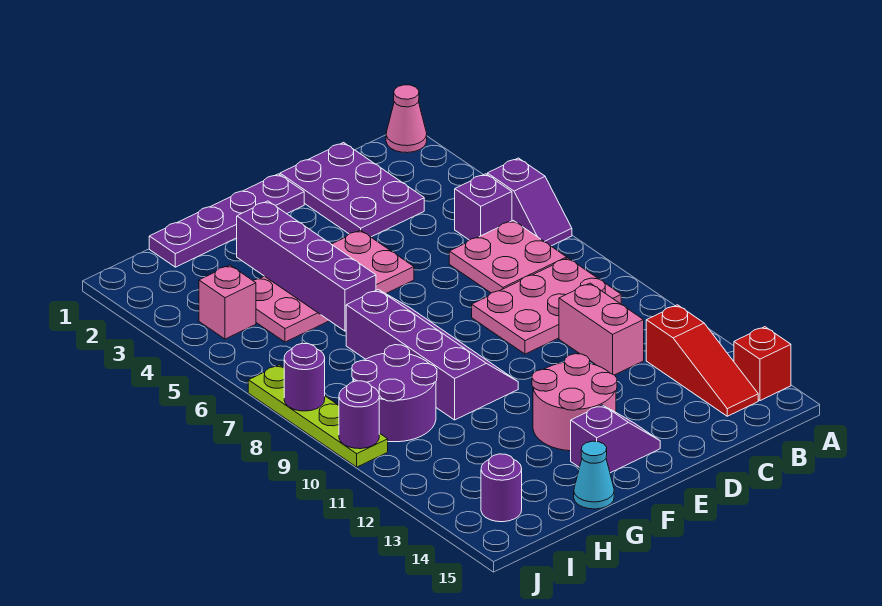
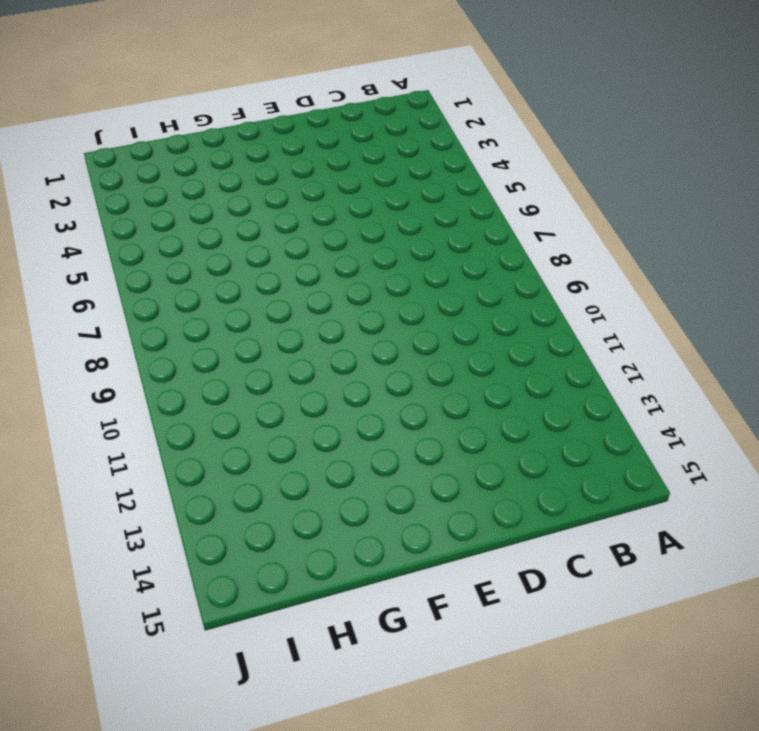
none -> pink 1x1 cone [386,85,427,153]
none -> purple 1x2 slope [487,158,572,246]
none -> red 1x1 brick [734,327,791,401]

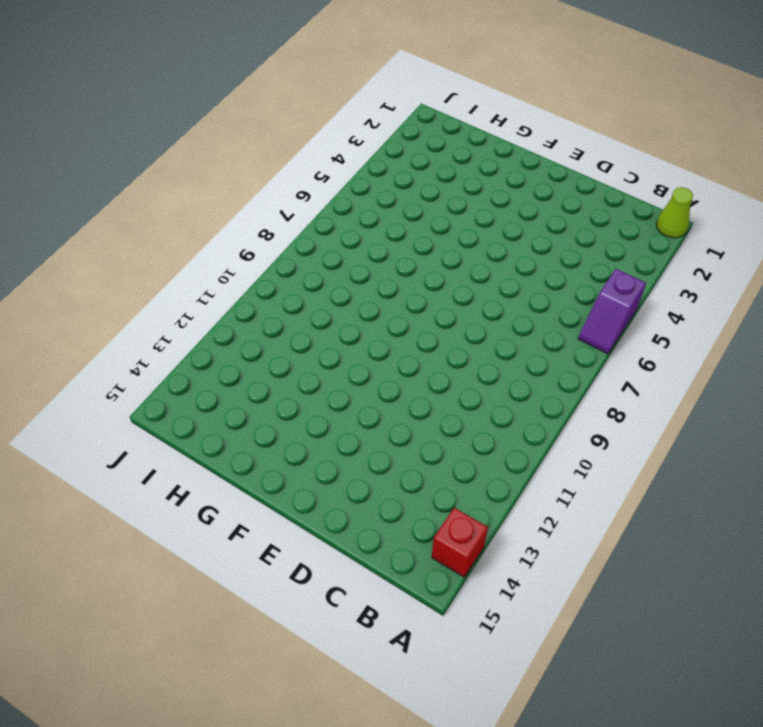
lime 1x1 cone [656,187,693,238] -> pink 1x1 cone [386,85,427,153]
none -> purple 1x1 brick [455,174,512,240]
none -> pink 2x2 plate [449,221,567,293]
none -> pink 2x3 plate [472,258,621,354]

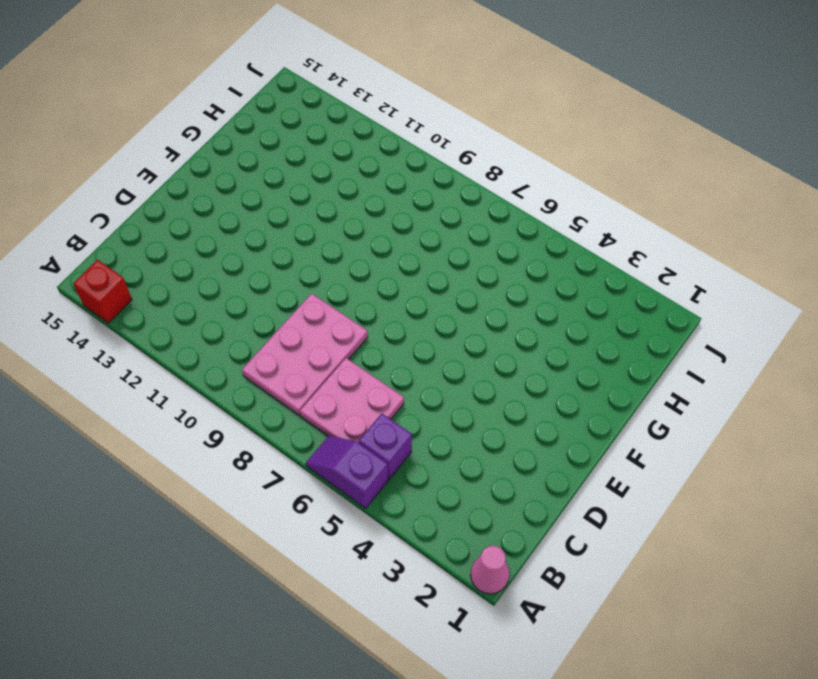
none -> red 1x3 slope [646,305,758,416]
none -> purple 2x3 plate [280,143,424,237]
none -> pink 1x2 brick [559,283,644,375]

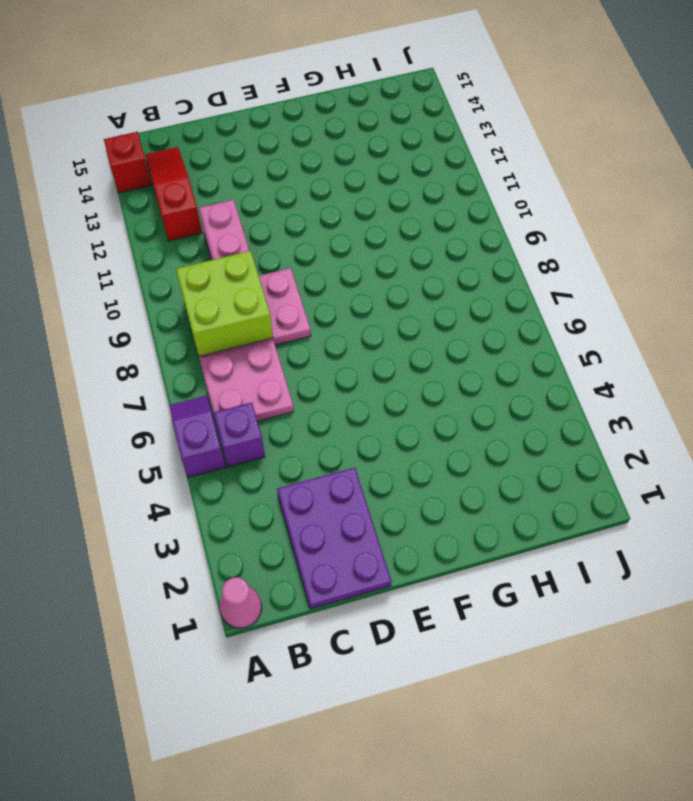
lime 2x2 brick [176,251,273,356] -> none
none -> purple 1x4 plate [149,174,304,267]
none -> pink 2x4 plate [253,230,414,342]
none -> pink 2x2 round brick [532,354,617,451]

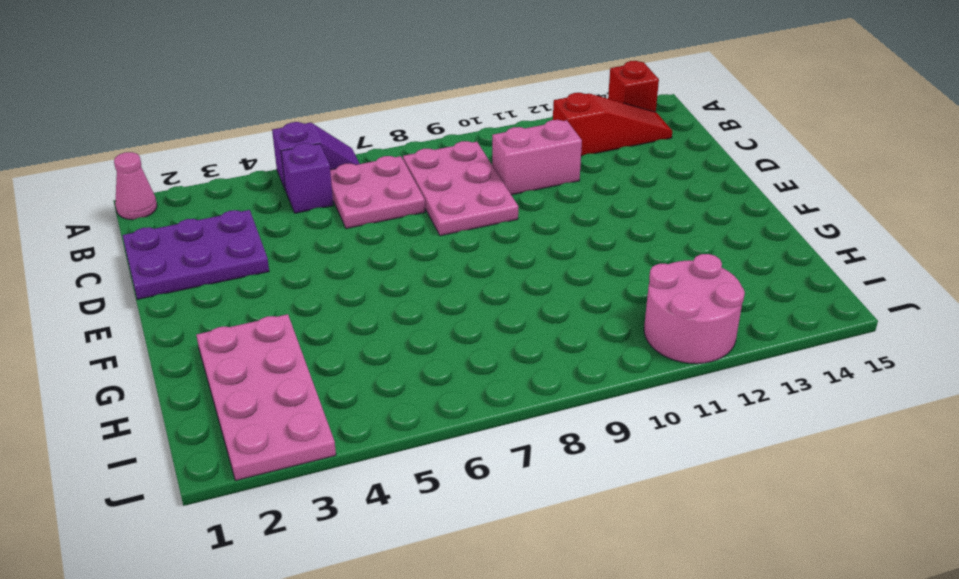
pink 2x4 plate [196,314,336,481] -> pink 2x4 plate moved to [253,230,414,342]
pink 2x2 round brick [644,254,745,364] -> pink 2x2 round brick moved to [532,354,617,451]
none -> purple 1x4 plate [149,174,304,267]
none -> purple 1x2 slope [571,405,660,473]
none -> purple 2x4 slope [346,290,518,420]

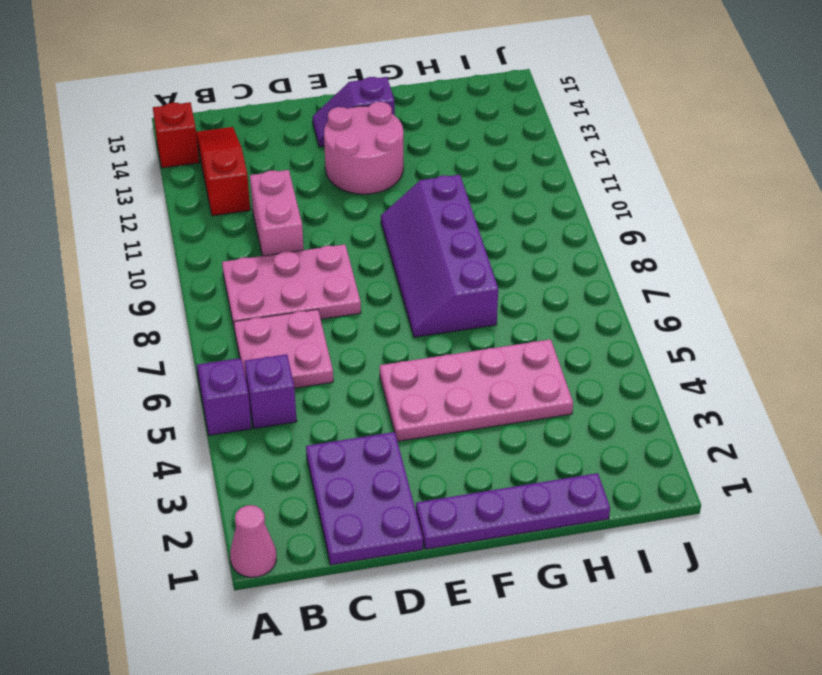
none -> cyan 1x1 cone [574,441,614,509]
none -> purple 2x2 round brick [352,345,437,442]
none -> pink 1x1 brick [199,265,256,339]

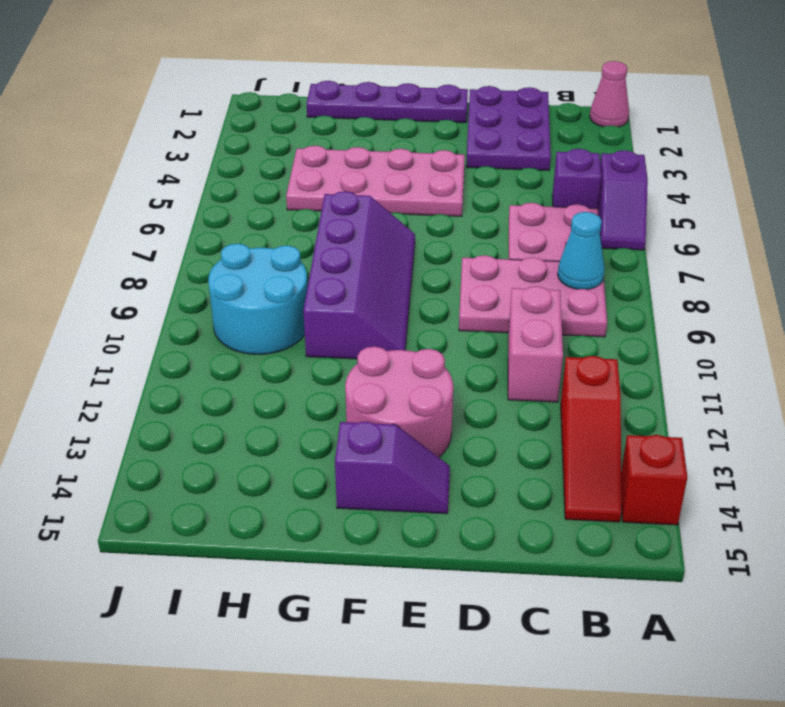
cyan 1x1 cone [558,212,605,289] -> cyan 1x1 cone moved to [574,441,614,509]
cyan 2x2 round brick [208,244,308,354] -> purple 2x2 round brick [352,345,437,442]
none -> pink 1x1 brick [199,265,256,339]
none -> purple 1x1 round brick [481,454,522,522]
none -> lime 1x4 plate [248,365,388,467]

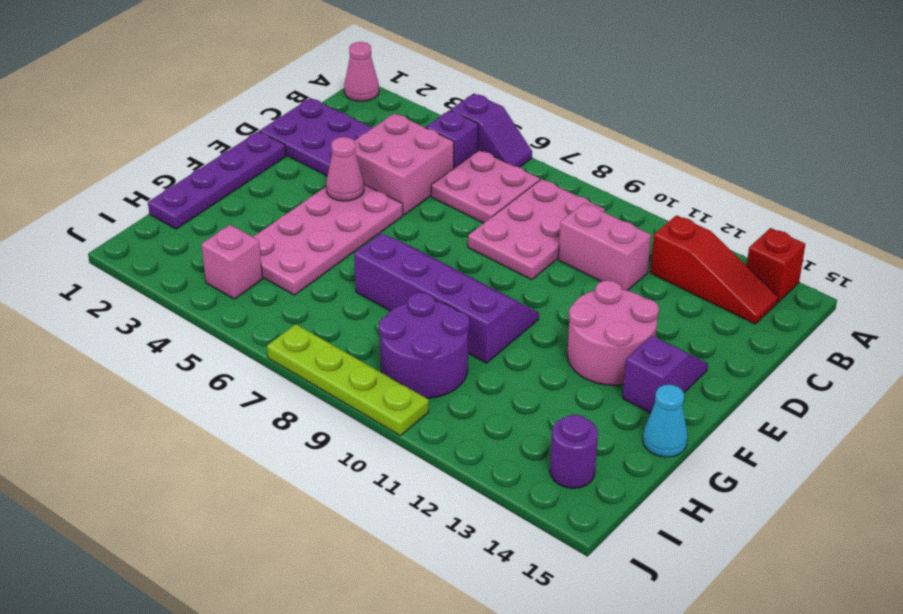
pink 2x2 brick [354,113,454,215] -> none
pink 1x1 cone [326,137,364,201] -> none
none -> purple 1x4 brick [237,201,376,331]
none -> purple 1x1 round brick [284,343,325,411]
none -> purple 1x1 round brick [339,381,379,449]

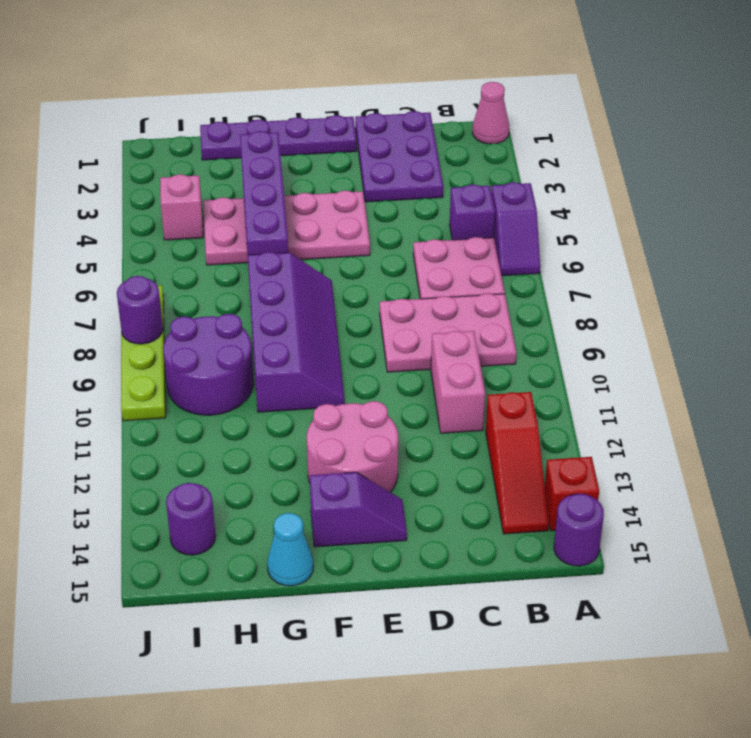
purple 1x1 round brick [554,494,604,566] -> purple 1x1 round brick moved to [339,381,379,449]

